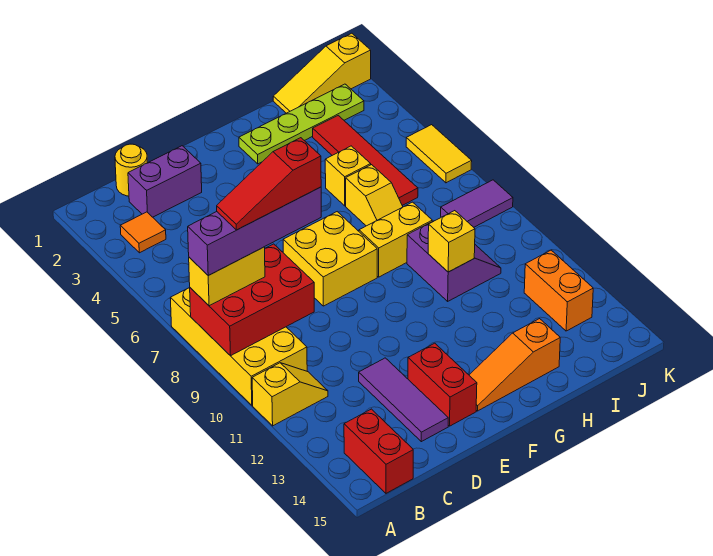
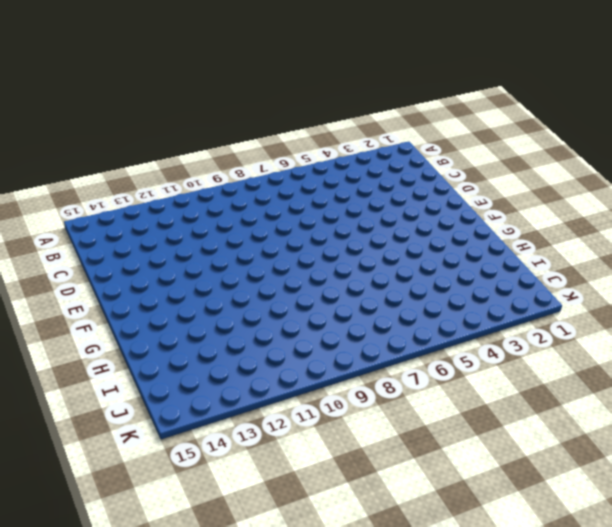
none -> yellow 2x4 brick [170,288,307,405]
none -> yellow 1x2 slope [252,363,328,426]
none -> orange 1x1 tile [120,212,166,253]

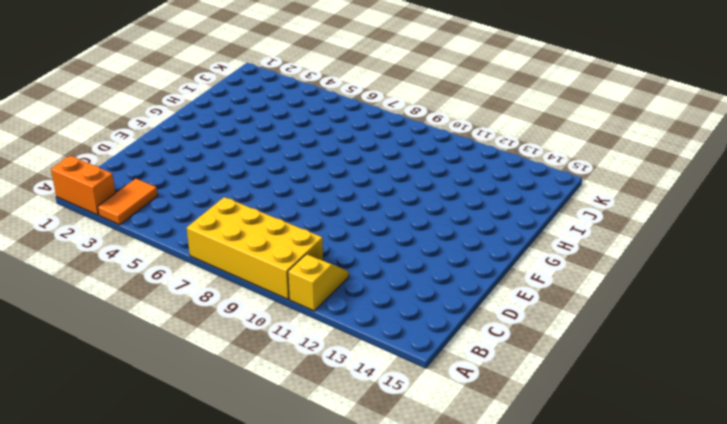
orange 1x2 brick [51,156,115,215] -> orange 1x2 brick moved to [524,250,593,331]
orange 1x2 tile [98,179,158,225] -> orange 1x1 tile [120,212,166,253]
none -> red 1x2 brick [344,409,413,493]
none -> yellow 1x1 round brick [115,144,148,196]
none -> purple 1x2 brick [128,146,202,217]

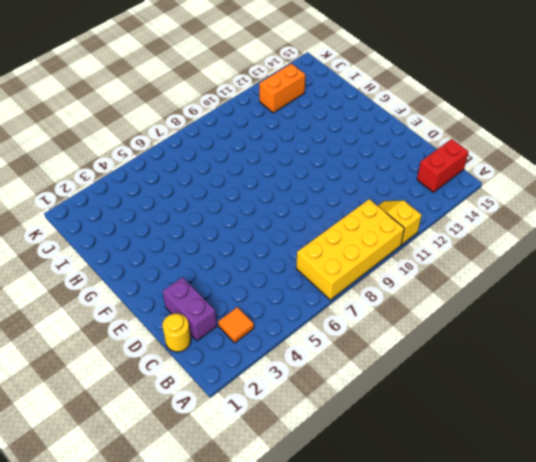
none -> purple 1x3 tile [359,358,448,442]
none -> yellow 2x2 brick [283,212,377,306]
none -> red 1x2 brick [408,343,477,426]

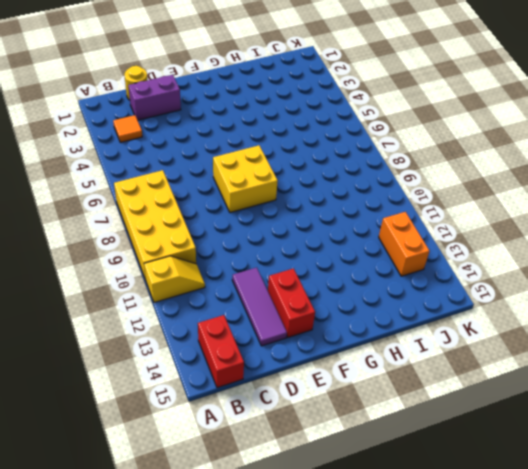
none -> orange 1x3 slope [469,319,560,411]
none -> lime 1x4 plate [239,84,364,164]
none -> yellow 1x2 brick [359,202,432,277]

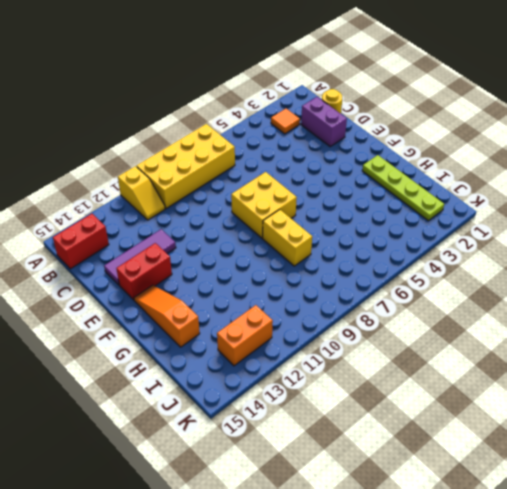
none -> yellow 1x1 brick [325,146,371,206]
none -> yellow 1x2 slope [346,165,403,226]
none -> purple 2x2 slope [407,221,501,301]

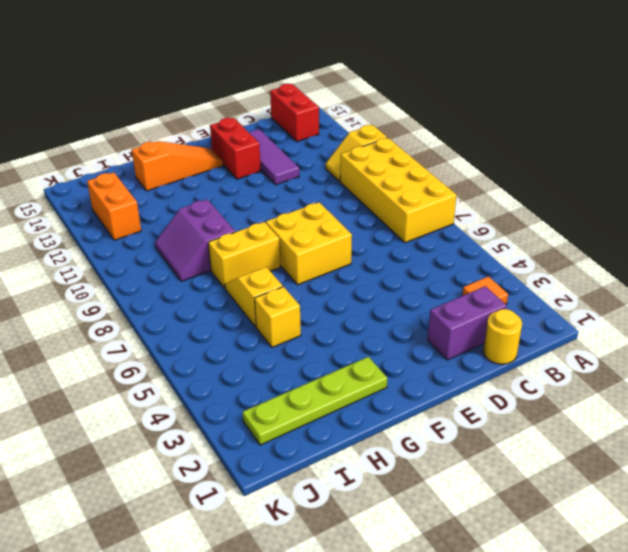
none -> yellow 1x3 slope [273,33,371,113]
none -> red 1x4 tile [313,116,418,205]
none -> purple 1x2 tile [441,180,513,227]

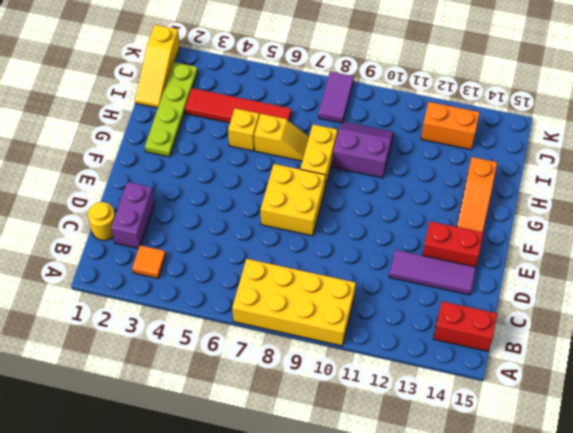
none -> yellow 1x2 slope [252,363,328,426]
none -> yellow 1x2 tile [406,125,472,183]
none -> red 2x3 brick [190,244,314,356]

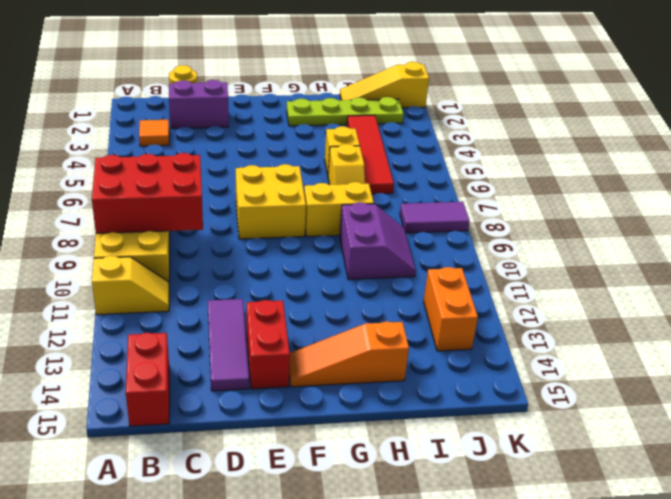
none -> yellow 1x2 tile [406,125,472,183]
none -> yellow 1x1 brick [428,211,475,272]
none -> yellow 1x2 brick [189,247,265,306]

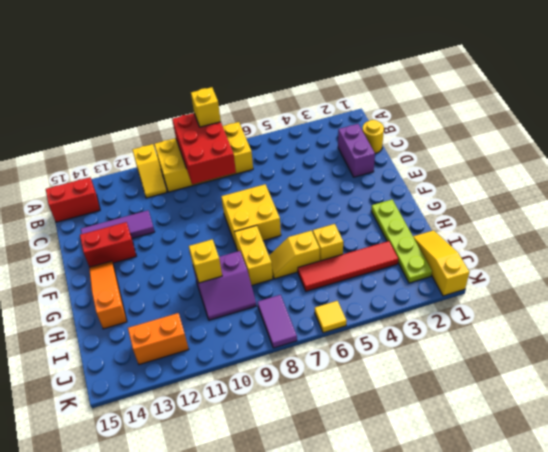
yellow 1x1 brick [191,87,221,127] -> yellow 1x2 brick [189,247,265,306]
yellow 1x1 tile [315,301,347,333] -> yellow 1x2 tile [406,125,472,183]
none -> orange 1x1 tile [120,212,166,253]
none -> purple 1x4 brick [188,187,321,275]
none -> red 1x3 slope [217,138,321,230]

